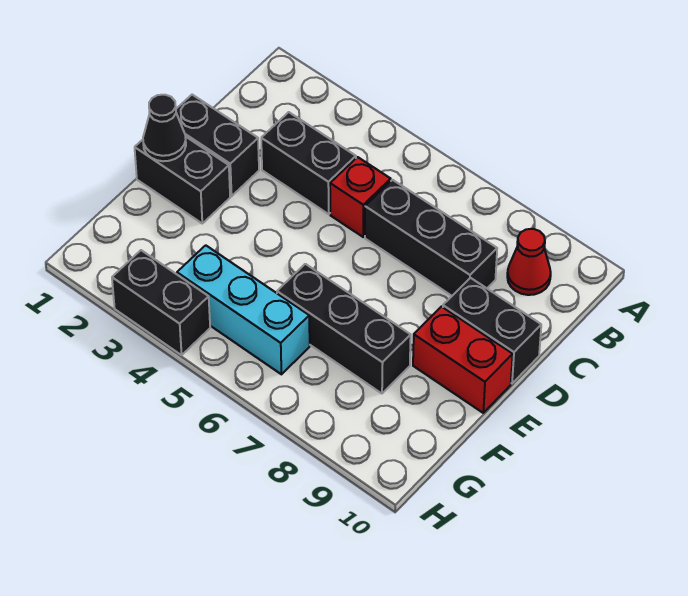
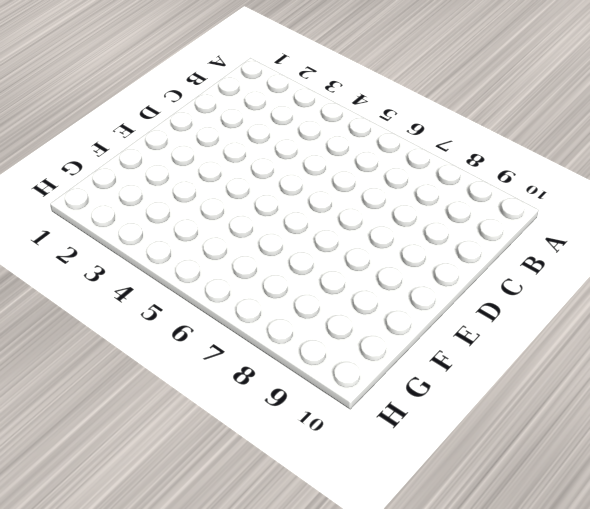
none -> red 1x1 cone [507,229,551,295]
none -> black 1x2 brick [261,112,356,214]
none -> red 1x1 brick [330,157,391,237]

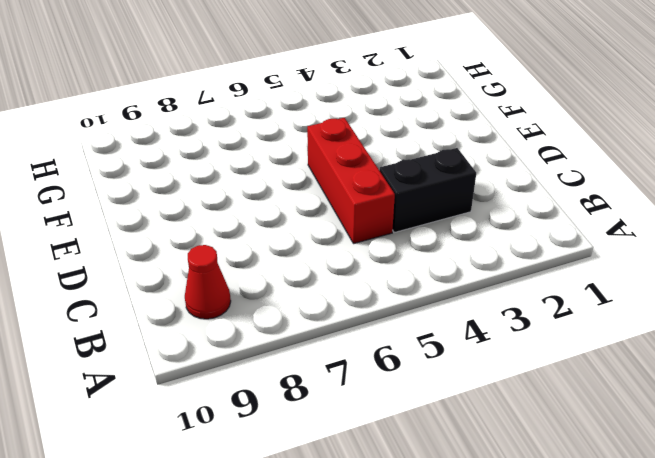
red 1x3 brick [307,118,395,244] -> red 1x1 brick [330,157,391,237]
none -> black 1x3 brick [365,180,497,296]
none -> black 1x2 brick [176,95,259,196]
none -> black 1x2 brick [443,278,541,383]

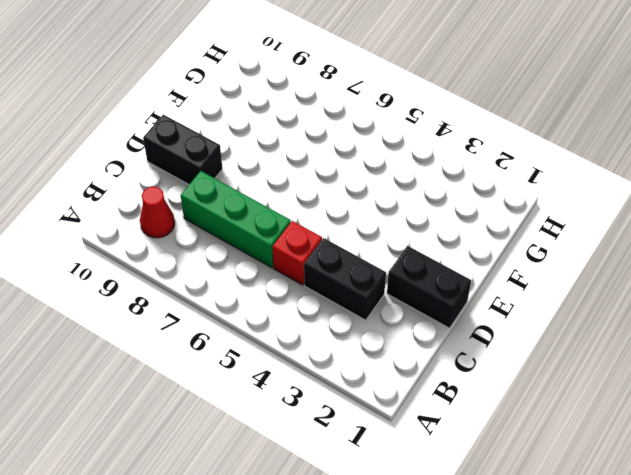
green 1x3 brick [181,171,291,268] -> black 1x3 brick [365,180,497,296]
none -> black 1x2 brick [135,136,230,223]
none -> red 1x2 brick [413,307,513,413]
none -> black 1x3 brick [277,264,411,393]

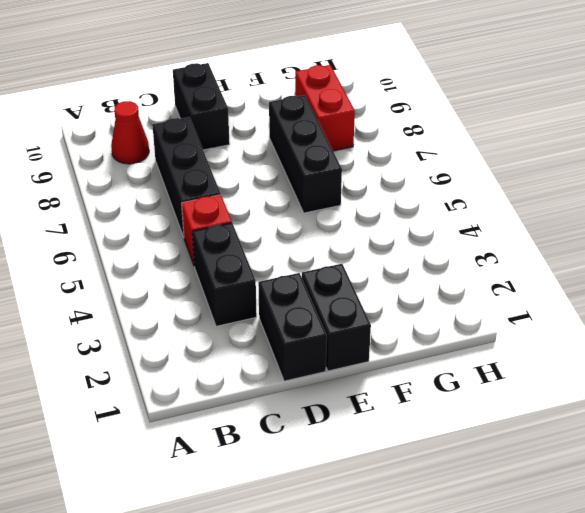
red 1x2 brick [295,65,355,151] -> red 1x2 brick moved to [413,307,513,413]
none -> cyan 1x3 brick [177,245,310,374]
none -> black 1x2 brick [112,250,210,355]
none -> black 1x1 cone [143,95,186,161]

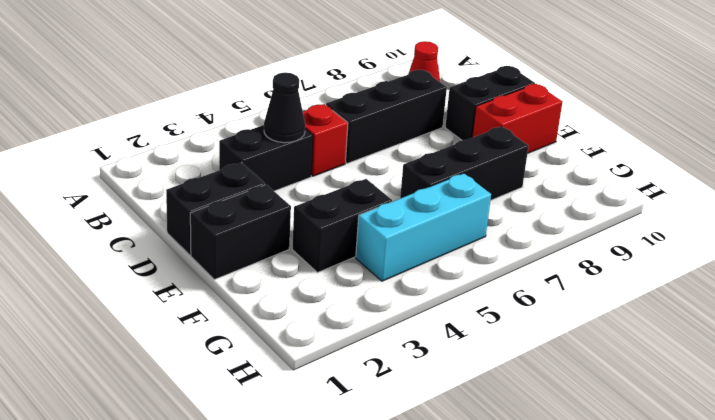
black 1x1 cone [264,72,305,143] -> black 1x1 cone moved to [143,95,186,161]
black 1x2 brick [292,179,392,273] -> black 1x2 brick moved to [112,250,210,355]

